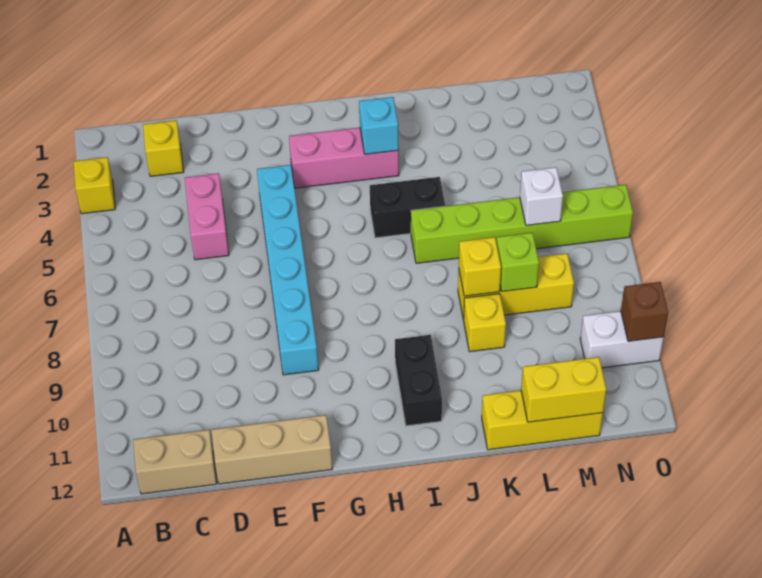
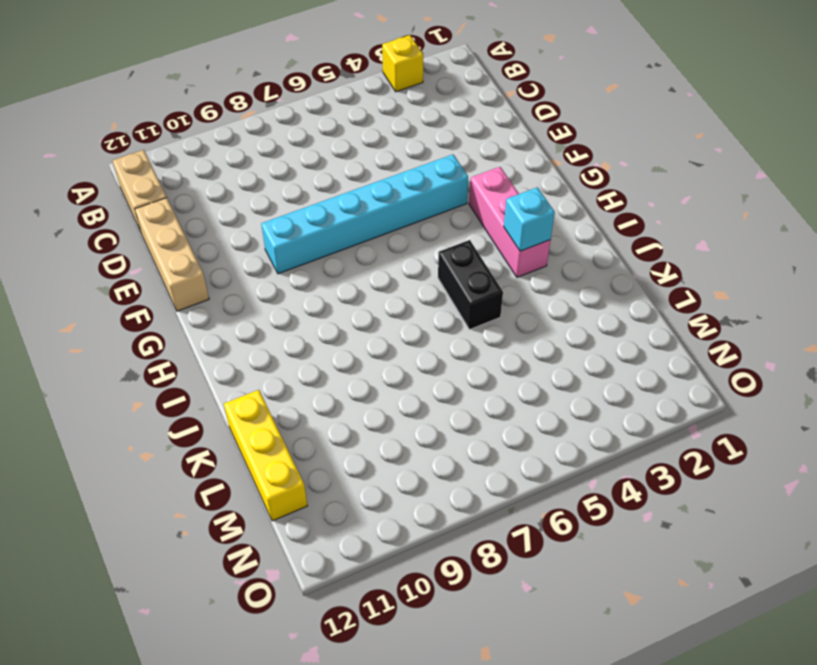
none -> yellow 1x1 brick [143,120,183,176]
none -> pink 1x2 brick [185,173,229,260]
none -> black 1x2 brick [395,335,442,426]

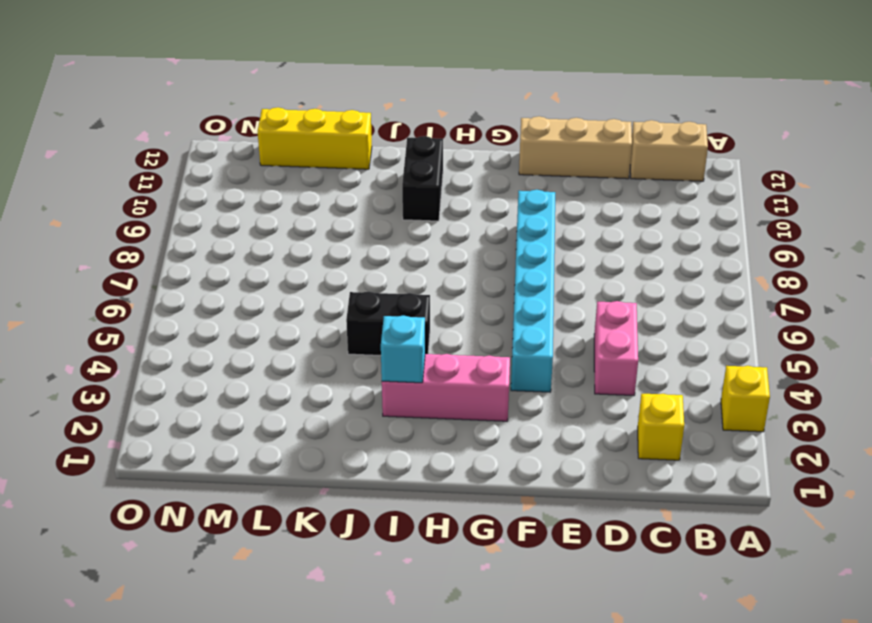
none -> lime 1x6 brick [411,185,633,263]
none -> yellow 1x3 brick [458,254,574,320]
none -> yellow 1x1 brick [464,294,506,352]

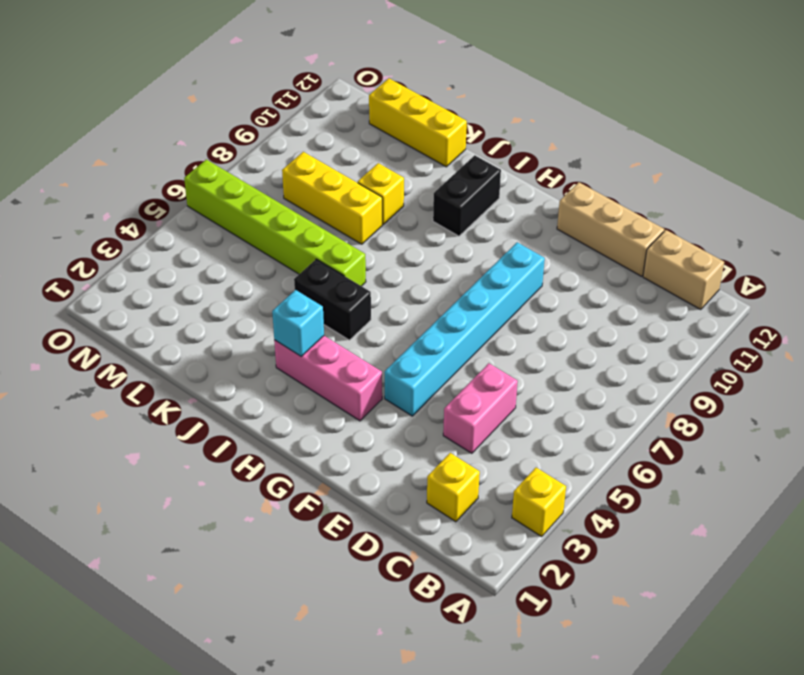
none -> white 1x2 brick [580,311,664,368]
none -> yellow 1x1 brick [459,237,501,296]
none -> lime 1x1 brick [497,233,539,291]

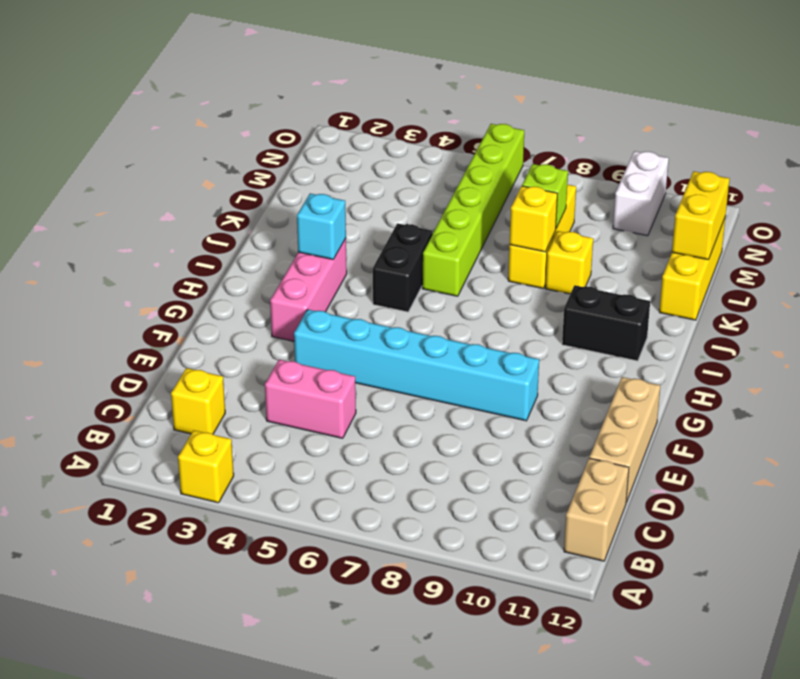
none -> white 1x1 brick [520,167,563,225]
none -> brown 1x1 brick [621,282,668,341]

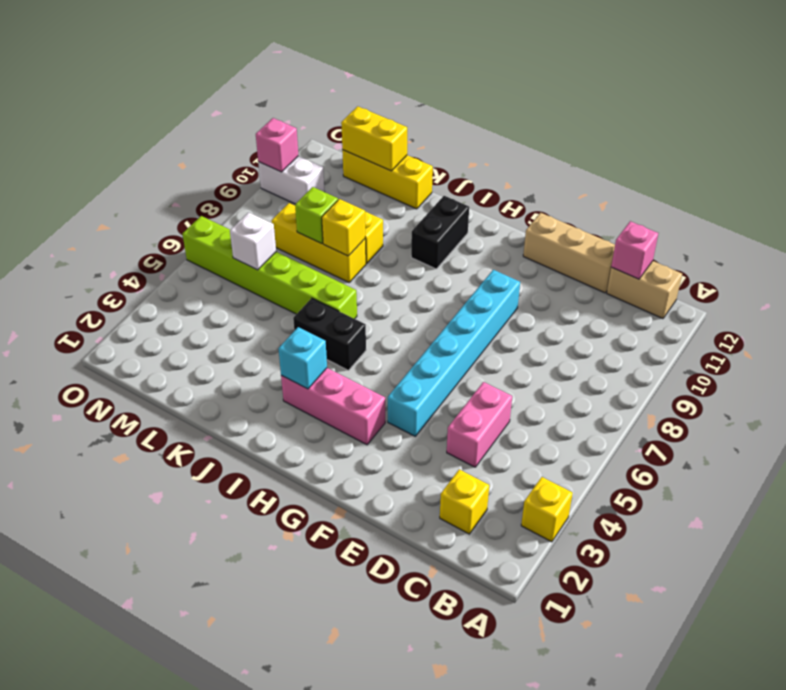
pink 1x1 brick [611,221,658,279] -> none
pink 1x1 brick [256,118,298,172] -> brown 1x1 brick [621,282,668,341]

